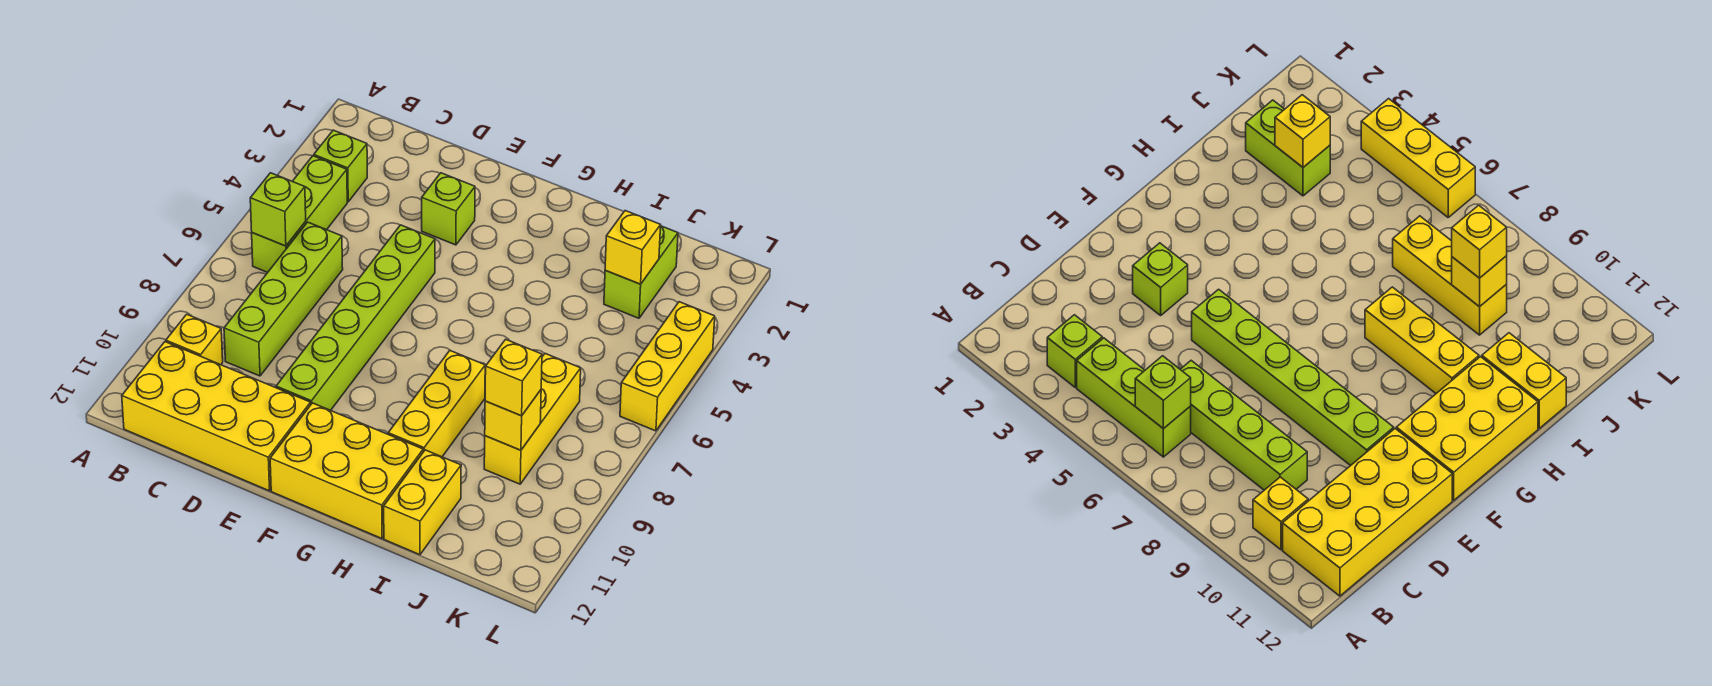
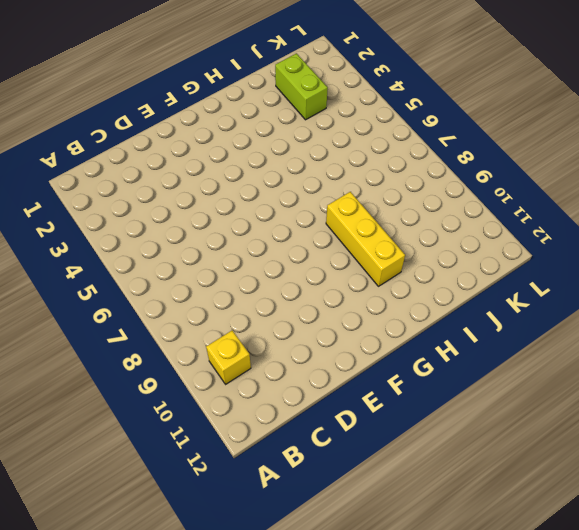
none -> lime 1x1 brick [314,130,367,202]
none -> lime 1x3 brick [252,156,347,272]
none -> yellow 2x4 brick [122,342,311,491]

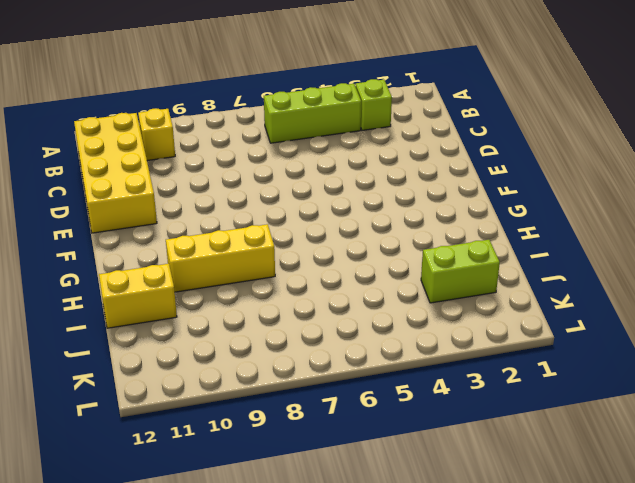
none -> lime 1x4 brick [224,222,343,376]
none -> lime 1x1 brick [422,173,475,245]
none -> lime 1x6 brick [276,225,435,410]

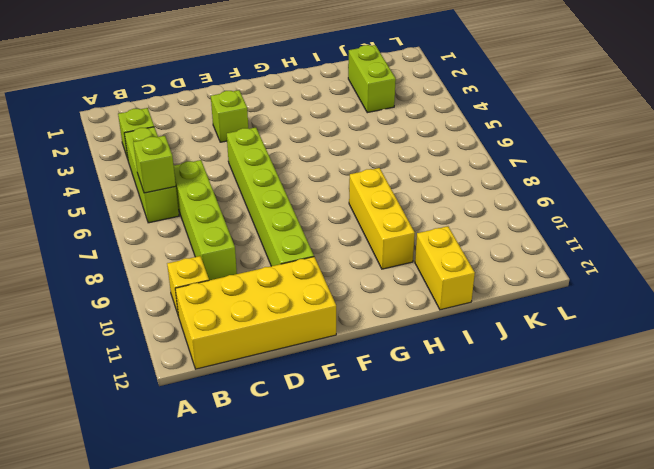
none -> yellow 2x3 brick [270,403,423,539]
none -> yellow 1x3 brick [484,354,581,484]
none -> yellow 1x3 brick [620,302,715,431]

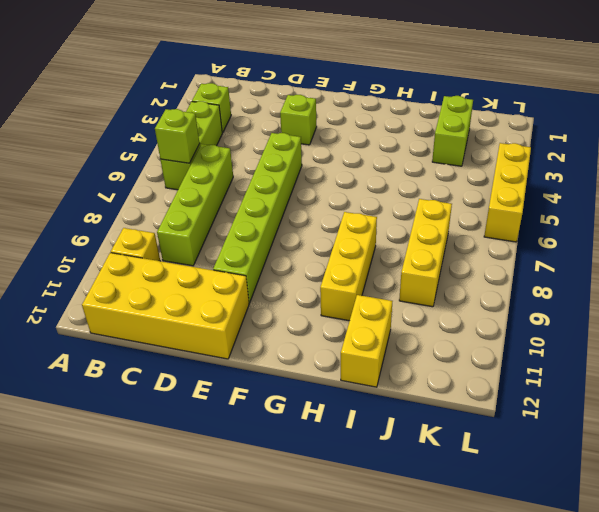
none -> yellow 2x3 brick [270,403,423,539]
none -> yellow 1x1 brick [605,211,661,284]
none -> yellow 1x1 brick [485,390,541,450]

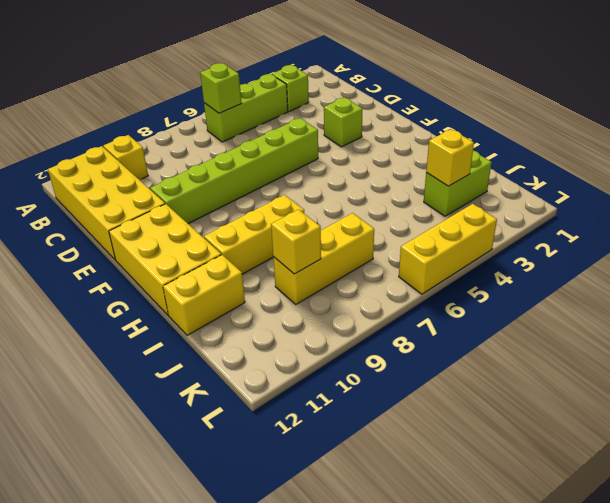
none -> lime 1x4 brick [224,222,343,376]
none -> yellow 1x1 brick [485,339,542,416]

